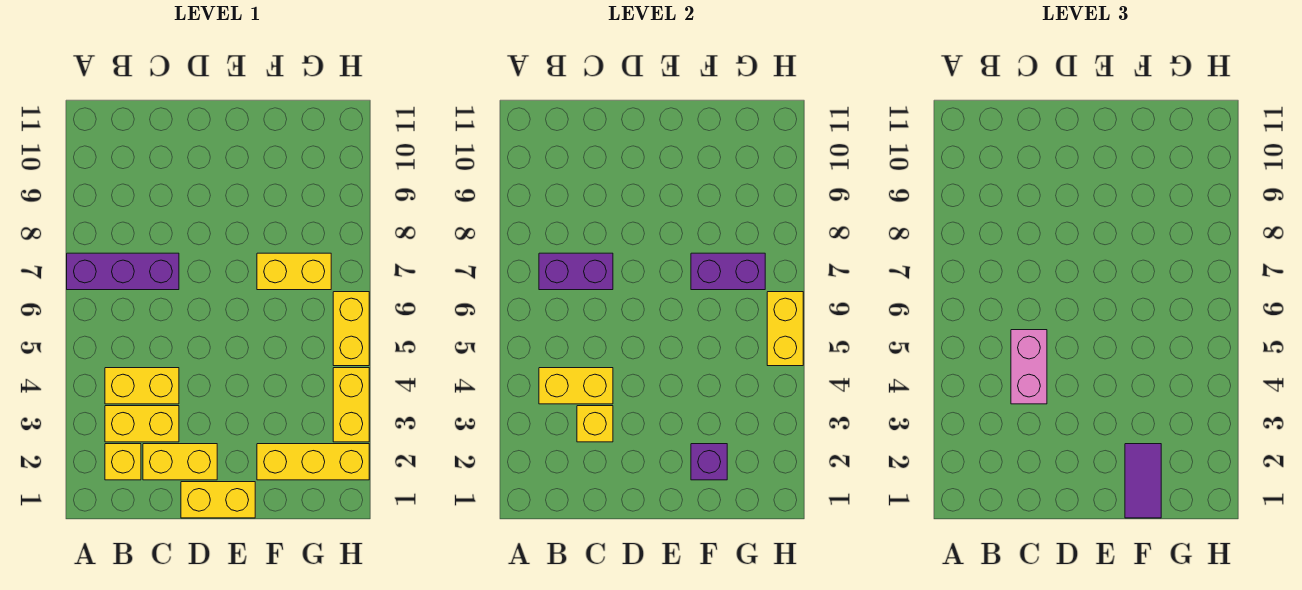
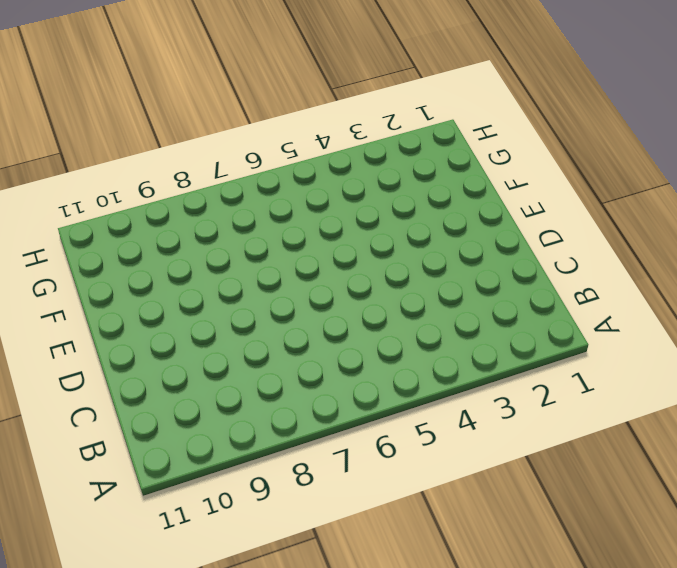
none -> purple 1x3 brick [67,253,179,290]
none -> yellow 1x1 brick [105,444,141,480]
none -> yellow 1x2 brick [105,406,179,442]

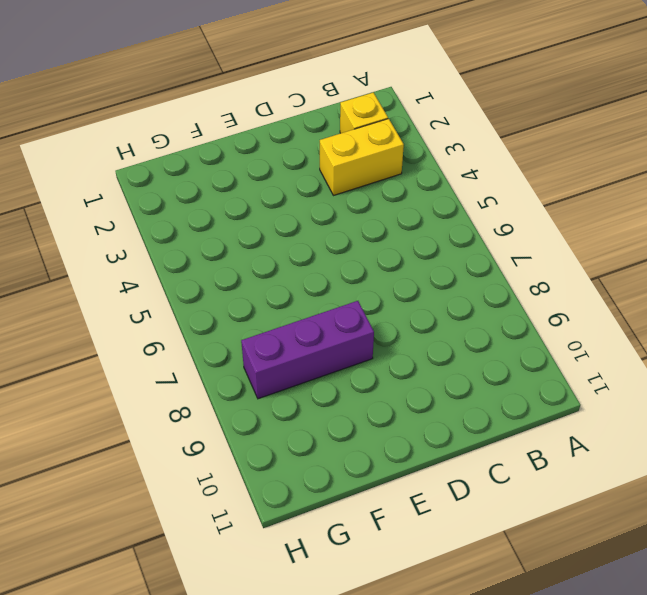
purple 1x3 brick [241,301,374,399] -> purple 1x3 brick moved to [67,253,179,290]
none -> yellow 1x2 brick [105,368,179,404]
none -> yellow 1x2 brick [143,444,217,480]
none -> yellow 1x2 brick [181,482,255,518]

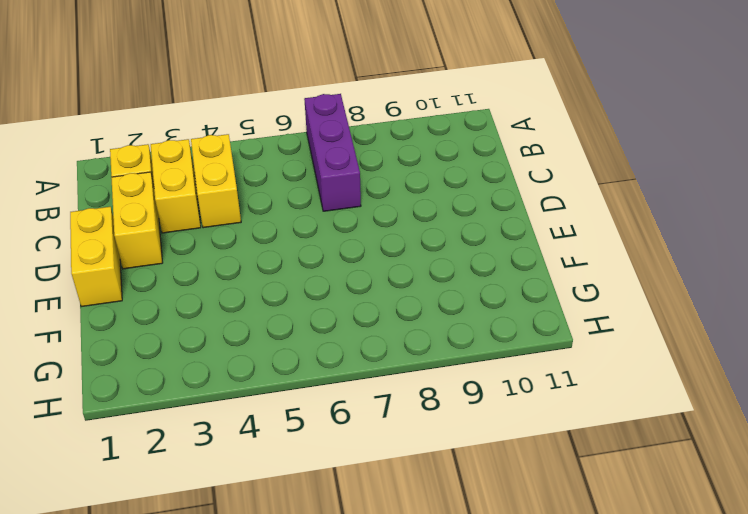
none -> yellow 1x3 brick [257,444,369,480]
none -> yellow 1x2 brick [257,253,331,290]
none -> yellow 1x2 brick [333,368,369,442]

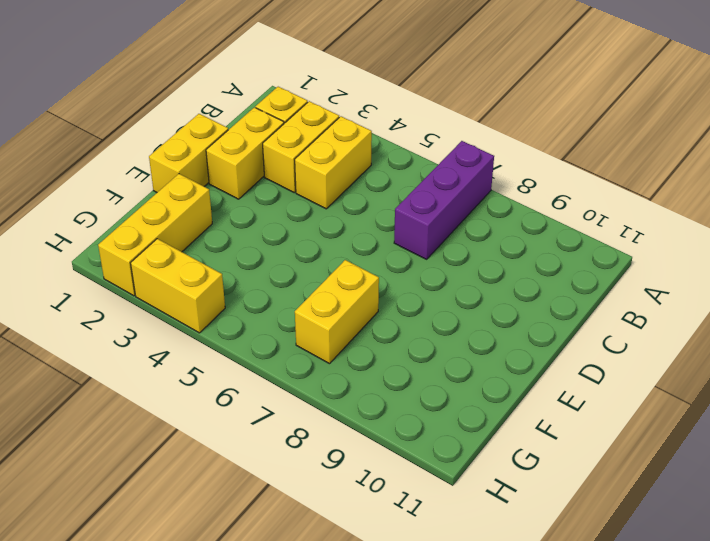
none -> yellow 1x2 brick [333,292,369,366]
none -> yellow 1x2 brick [539,368,613,404]
none -> purple 1x2 brick [539,253,613,290]

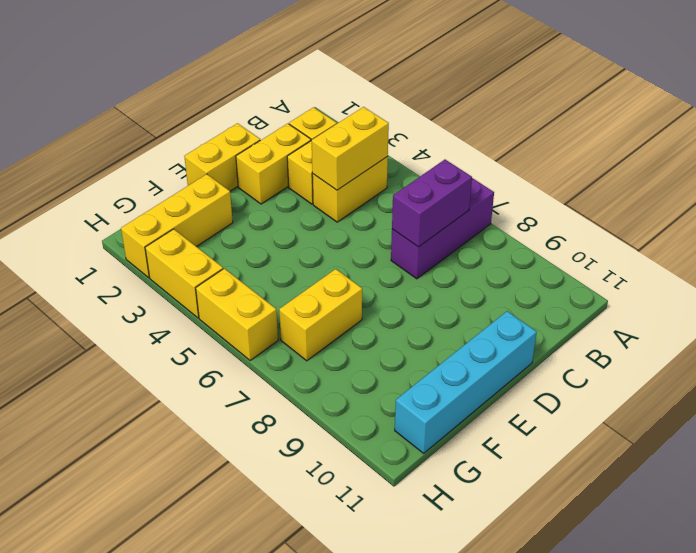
cyan 1x4 brick [395,311,537,453] -> none
none -> yellow 1x1 brick [577,406,613,442]
none -> purple 1x1 brick [691,444,727,480]
none -> purple 1x2 brick [691,253,765,290]

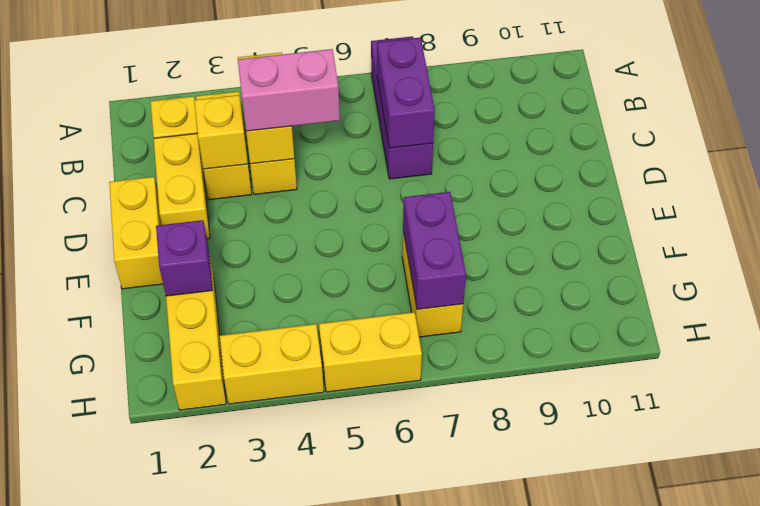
none -> yellow 1x2 brick [767,292,803,366]
none -> purple 1x2 tile [1125,444,1161,518]

